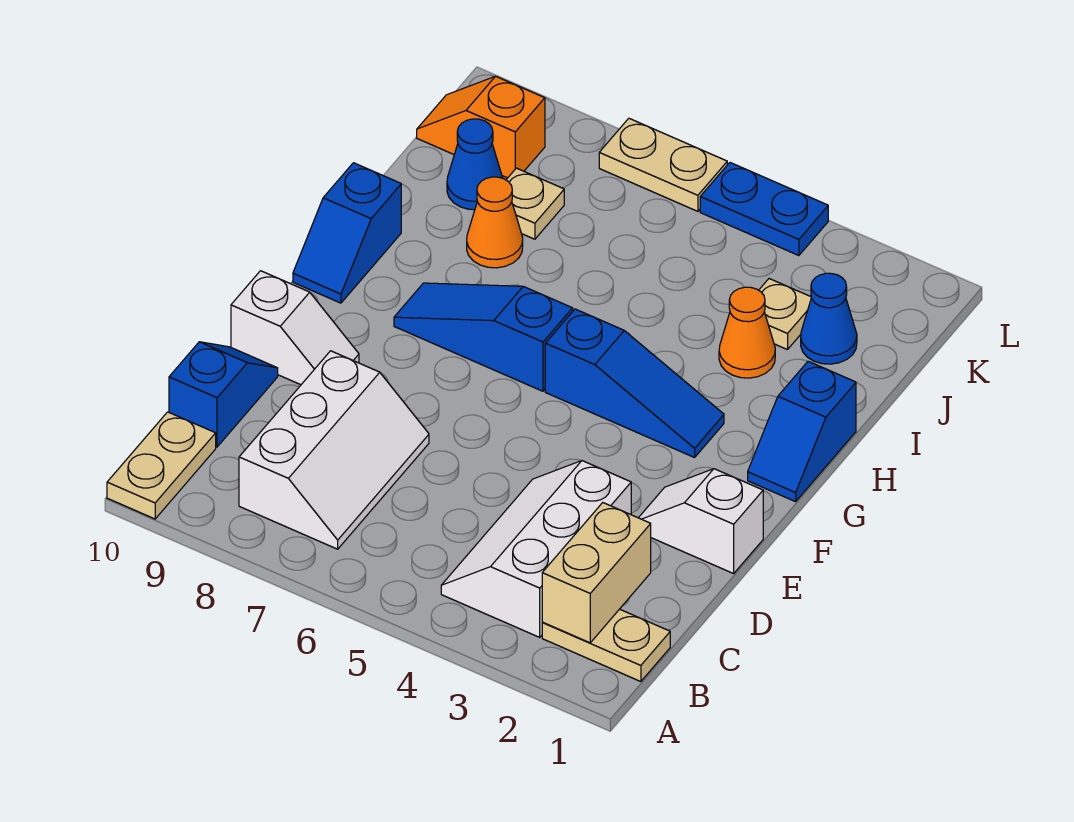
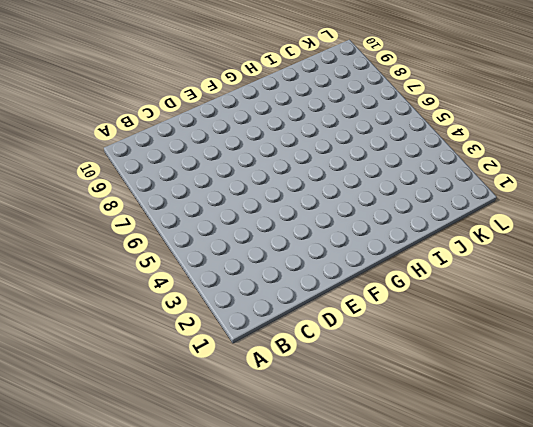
none -> tan 1x2 plate [107,412,216,519]
none -> tan 1x2 plate [542,609,670,682]
none -> white 2x3 slope [441,461,631,637]

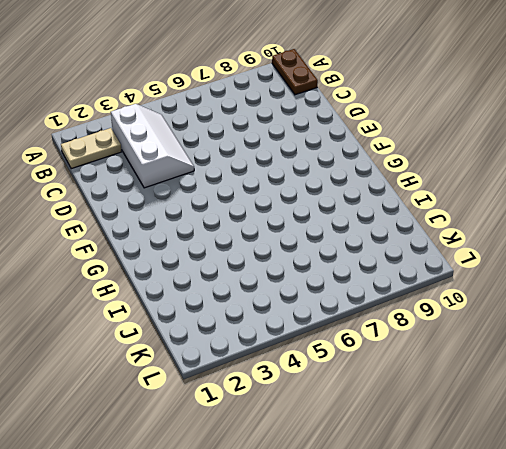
brown 1x2 plate [272,49,318,95] -> tan 1x2 plate [107,412,216,519]
none -> white 2x3 slope [239,351,429,549]
none -> blue 1x2 slope [169,342,278,447]
none -> white 1x2 slope [639,469,763,574]

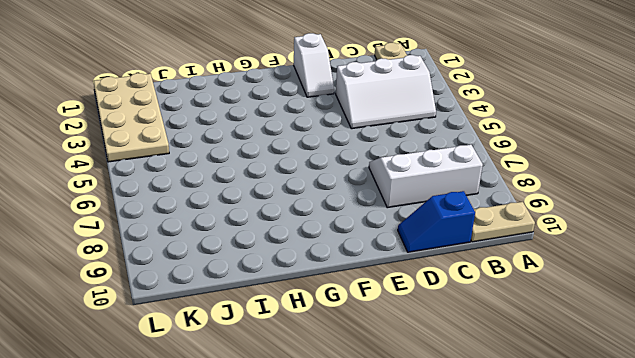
tan 2x4 plate [93,73,169,162] -> blue 1x2 plate [700,163,828,256]
none -> white 1x2 slope [231,271,359,385]
none -> blue 1x2 slope [748,361,856,502]
none -> blue 1x3 slope [545,309,724,457]

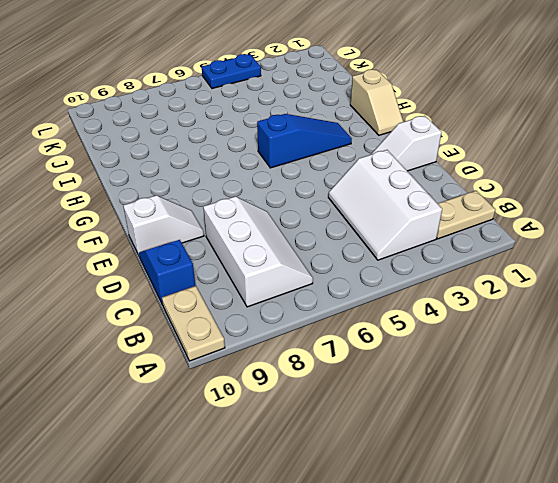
tan 1x2 slope [350,69,403,135] -> blue 1x2 slope [748,361,856,502]
none -> blue 1x3 slope [394,283,573,391]
none -> blue 1x2 slope [293,163,401,303]
none -> orange 1x1 cone [719,287,775,378]

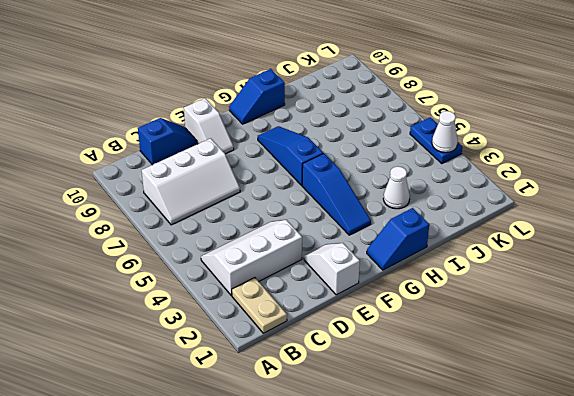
white 1x1 cone [383,166,410,209] -> orange 1x1 cone [719,287,775,378]
white 1x1 cone [432,111,458,153] -> none
none -> tan 1x2 plate [107,412,216,519]
none -> orange 1x1 cone [467,177,523,268]
none -> blue 1x1 cone [801,273,857,364]

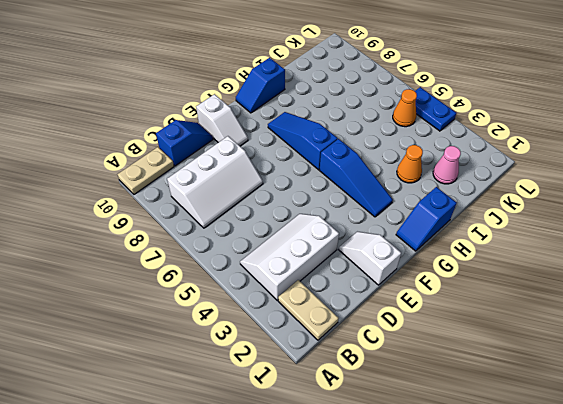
pink 1x1 cone [433,146,461,184] -> blue 1x1 cone [801,273,857,364]
orange 1x1 cone [393,89,417,127] -> orange 1x1 cone moved to [467,177,523,268]
none -> tan 1x1 plate [759,279,812,350]
none -> tan 1x1 plate [506,168,564,239]
none -> blue 1x1 cone [447,119,502,210]

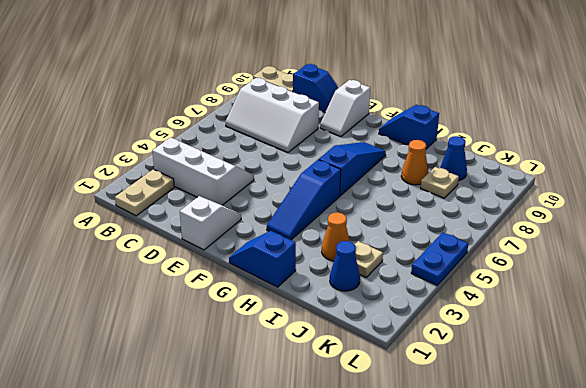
none -> orange 1x2 slope [417,76,545,178]
none -> tan 1x2 plate [599,118,727,211]
none -> tan 1x2 brick [542,503,651,643]

